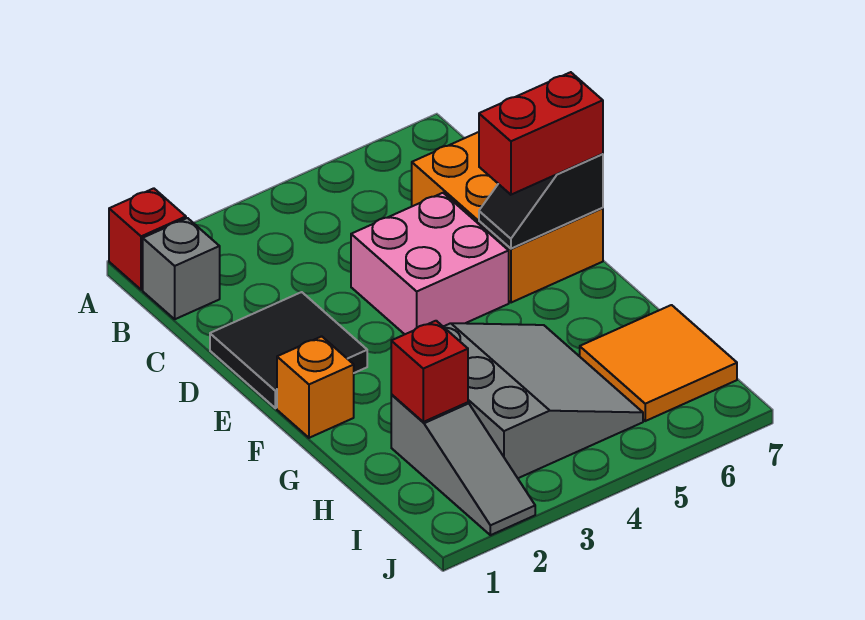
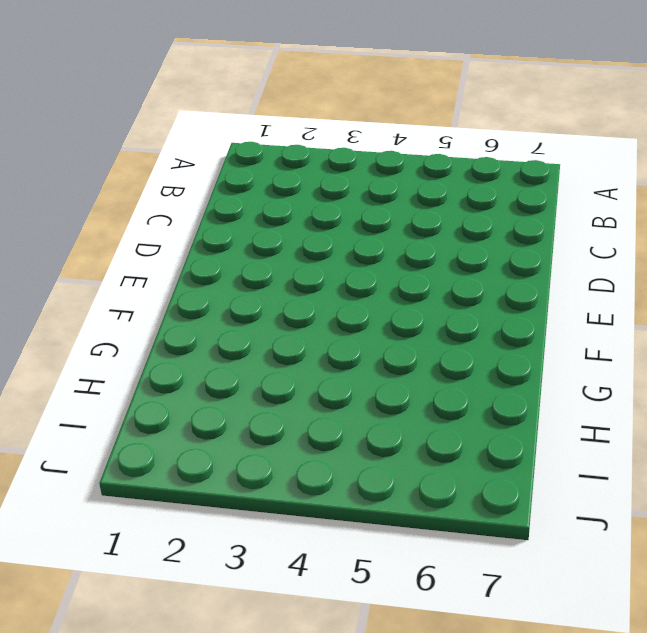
none -> red 1x1 brick [109,188,186,290]
none -> grey 1x1 brick [143,218,220,319]
none -> orange 2x3 brick [412,132,603,303]

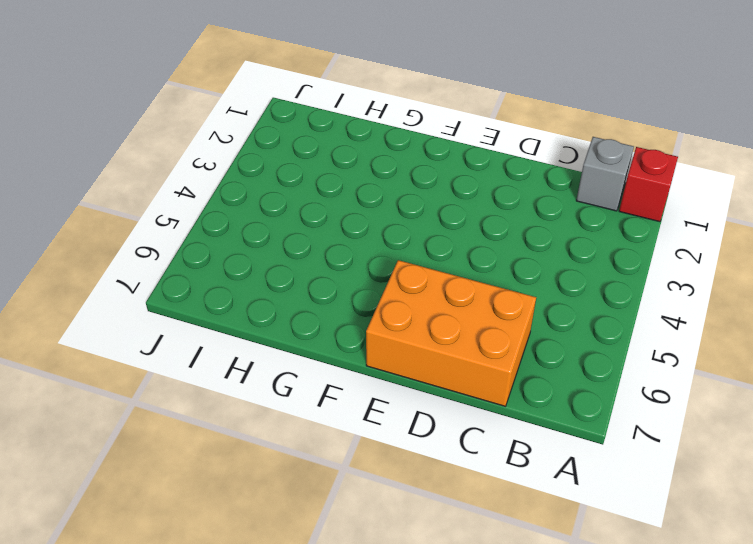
none -> black 2x2 tile [210,292,367,408]
none -> pink 2x2 brick [351,193,509,334]
none -> orange 1x1 brick [277,336,354,438]

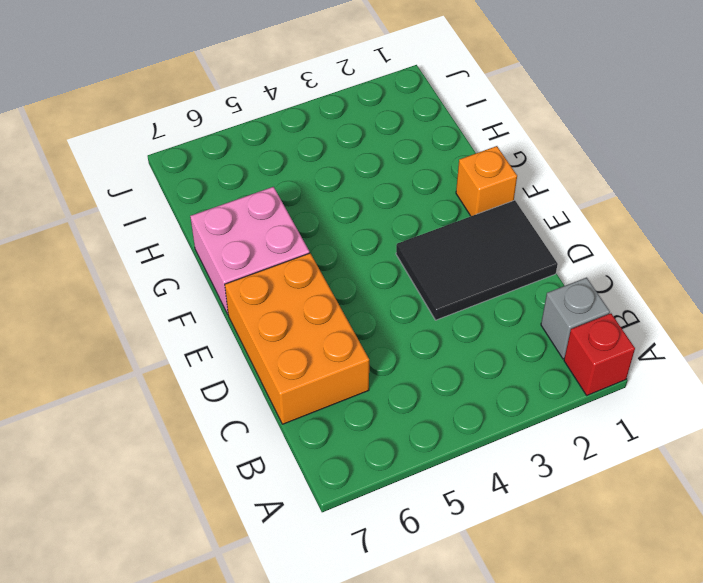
black 2x3 tile [396,200,558,320] -> black 2x2 tile [210,292,367,408]
pink 2x2 brick [190,187,309,314] -> pink 2x2 brick moved to [351,193,509,334]
none -> grey 3x3 slope [443,323,643,478]
none -> grey 1x3 slope [391,394,535,535]
none -> orange 2x2 tile [580,305,737,421]

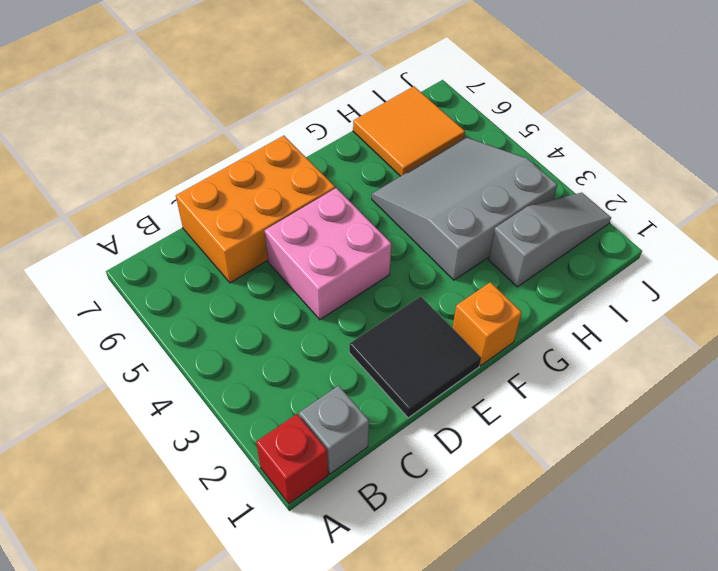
none -> black 1x2 slope [479,154,603,249]
none -> red 1x1 brick [391,321,468,422]
none -> red 1x2 brick [479,72,603,195]

